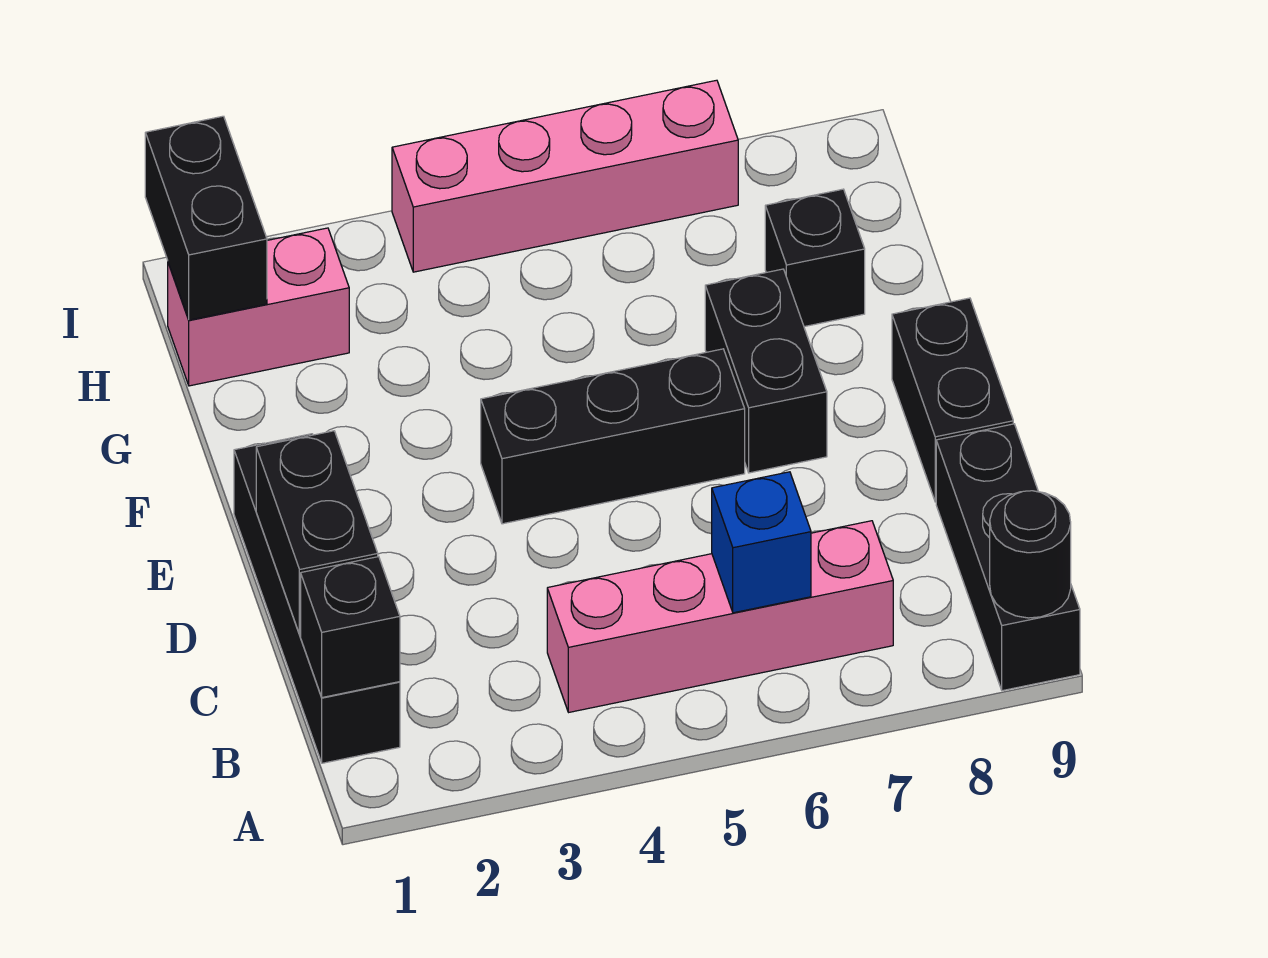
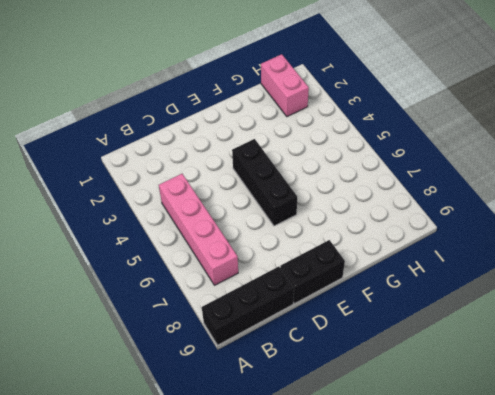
none -> black 1x4 brick [234,434,400,763]
none -> black 1x2 brick [705,269,827,473]
none -> black 1x1 brick [765,189,865,327]

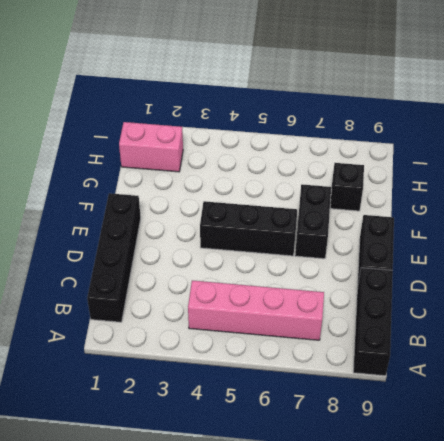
none -> pink 1x4 brick [392,80,738,272]
none -> black 1x1 round brick [990,491,1071,618]
none -> black 1x1 brick [301,557,400,698]

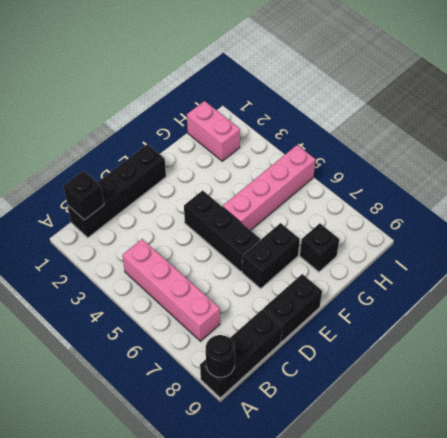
pink 1x4 brick [223,145,316,230] -> pink 1x4 brick turned to [392,80,738,272]
none -> blue 1x1 brick [712,472,811,613]
none -> black 1x2 brick [256,431,378,635]
none -> black 1x2 brick [145,116,267,320]

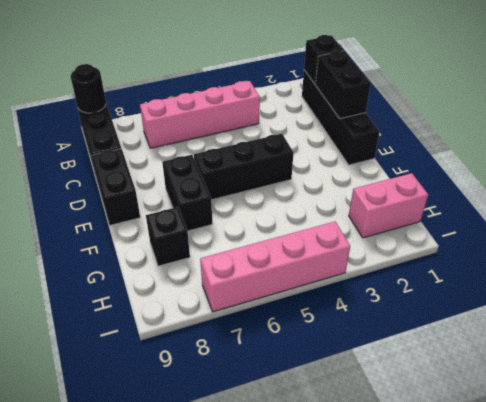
none -> blue 1x1 brick [712,472,811,613]
none -> black 1x2 brick [145,116,267,320]

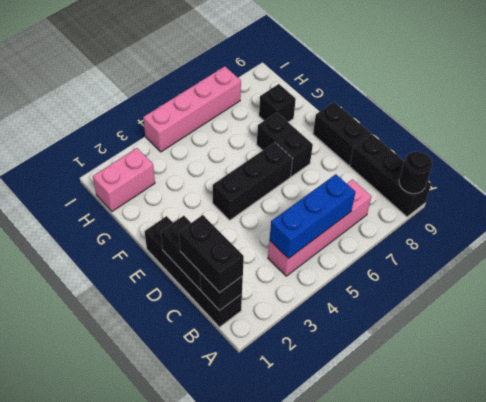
black 1x2 brick [179,215,244,293] -> black 1x2 brick moved to [145,116,267,320]
blue 1x3 brick [270,174,356,258] -> blue 1x1 brick [712,472,811,613]

